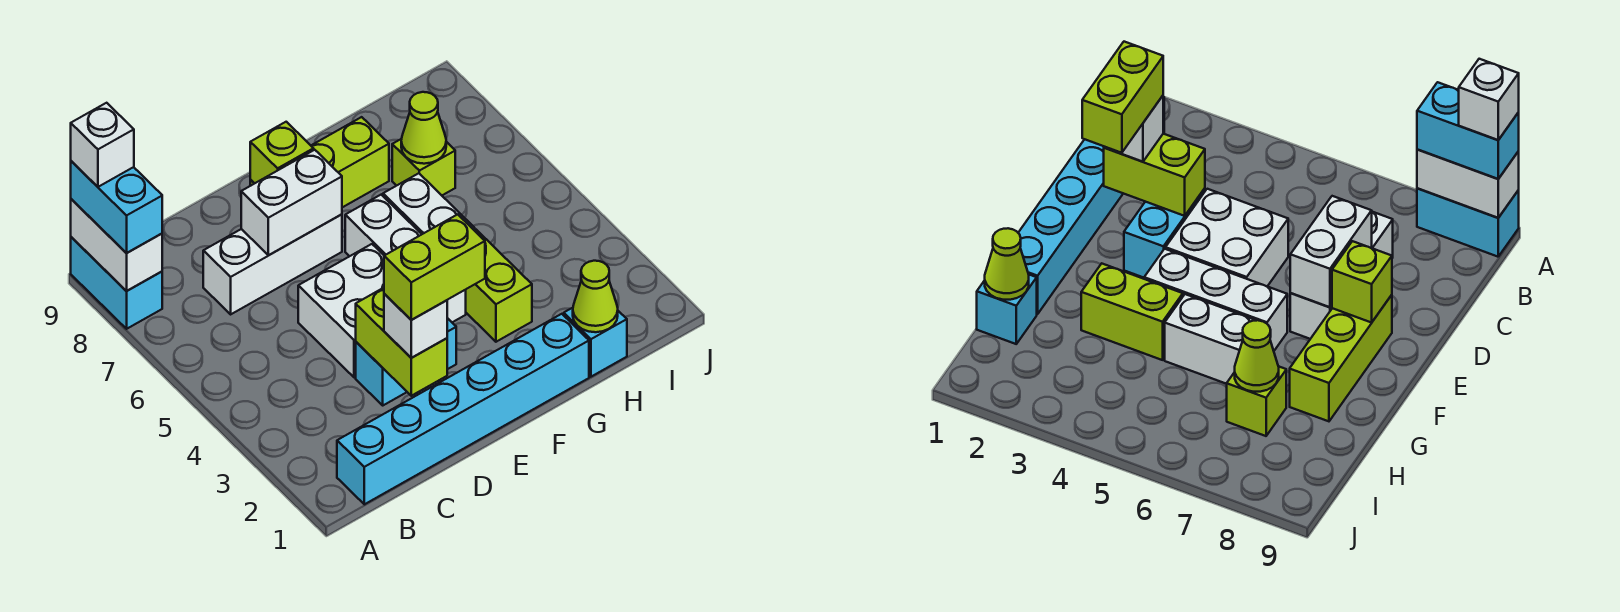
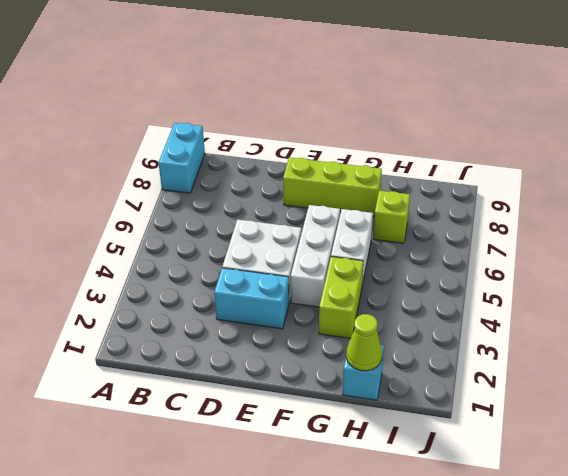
none -> cyan 1x6 brick [337,314,589,504]
none -> white 1x3 brick [203,214,342,314]
none -> white 1x2 brick [71,199,162,291]

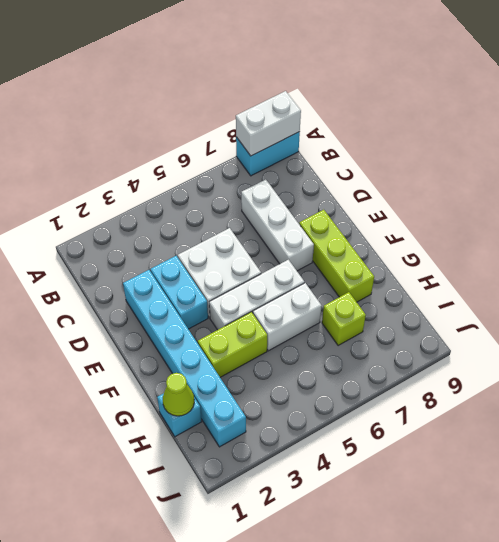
cyan 1x6 brick [123,270,246,447] -> cyan 1x6 brick moved to [337,314,589,504]
none -> lime 1x2 brick [356,288,447,396]
none -> white 1x2 brick [241,150,342,255]
none -> lime 1x1 brick [250,122,314,183]

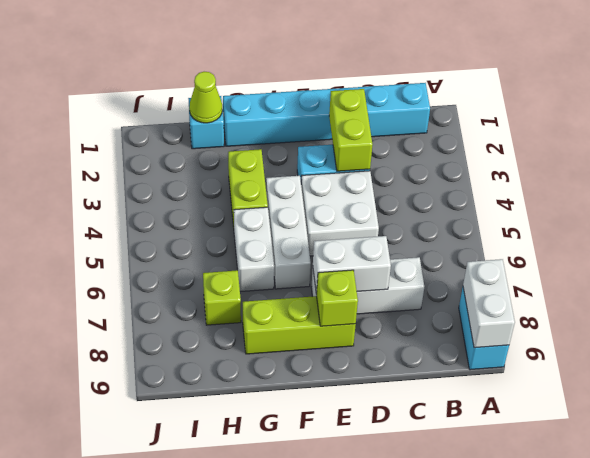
none -> lime 1x1 cone [401,92,446,164]
none -> cyan 1x2 brick [71,161,162,253]
none -> white 1x1 brick [384,294,447,358]

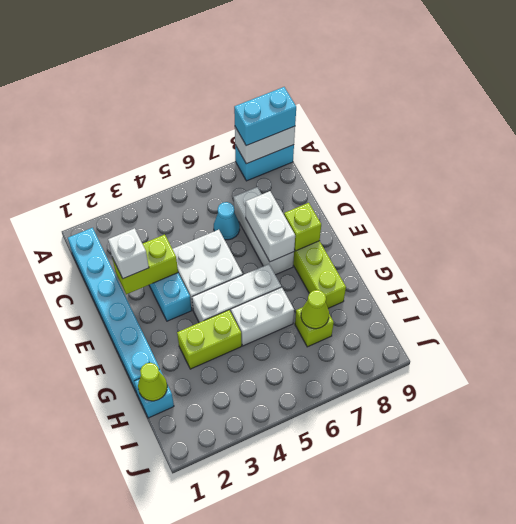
cyan 1x1 cone [214,202,240,240] -> none
none -> white 1x1 brick [71,103,134,187]
none -> lime 1x2 brick [384,214,485,320]

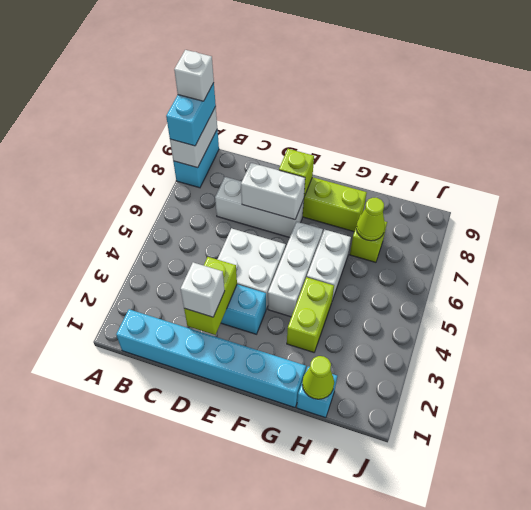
none -> lime 1x2 brick [384,214,485,320]

